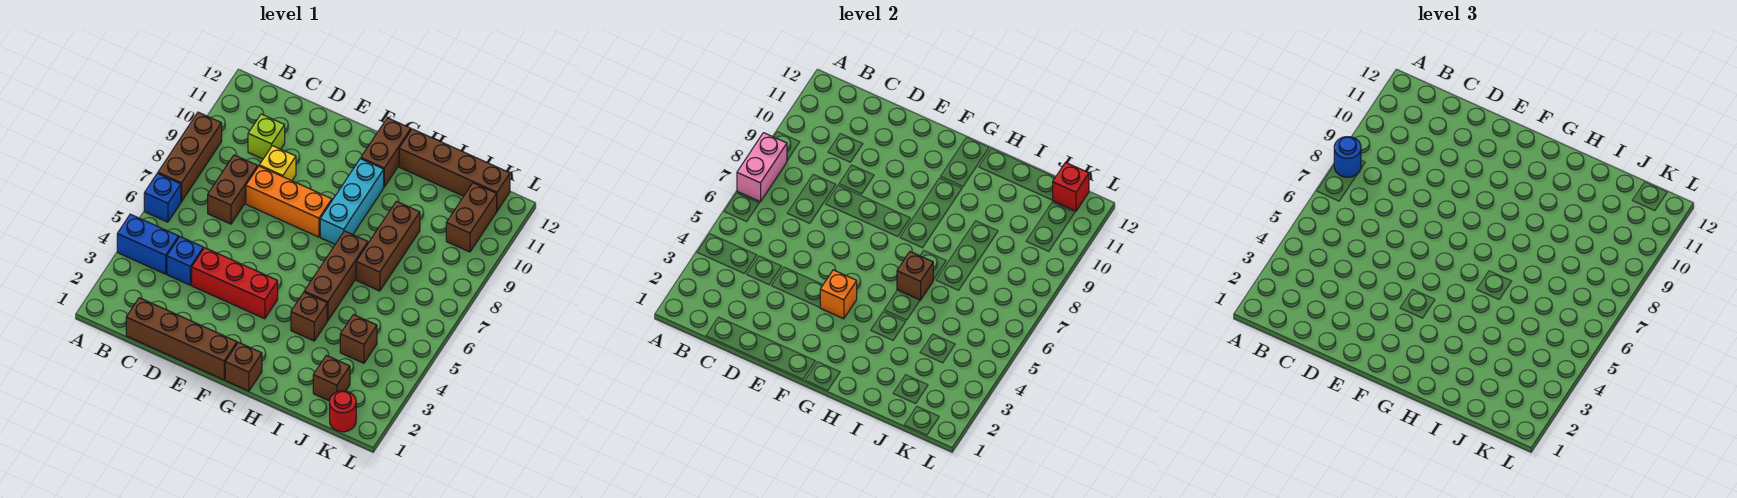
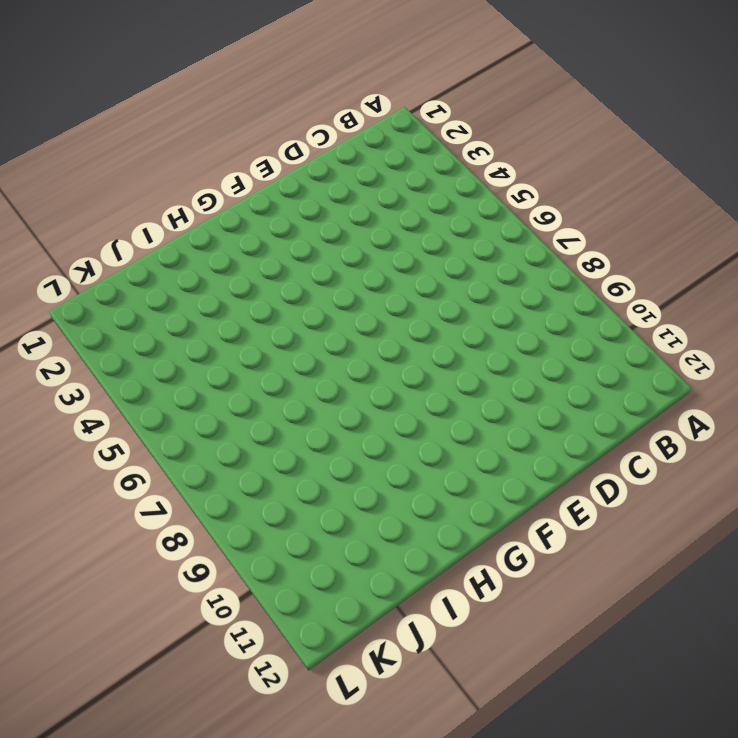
none -> blue 1x2 brick [117,214,179,274]
none -> blue 1x1 brick [144,173,181,222]
none -> brown 1x3 brick [158,112,222,202]

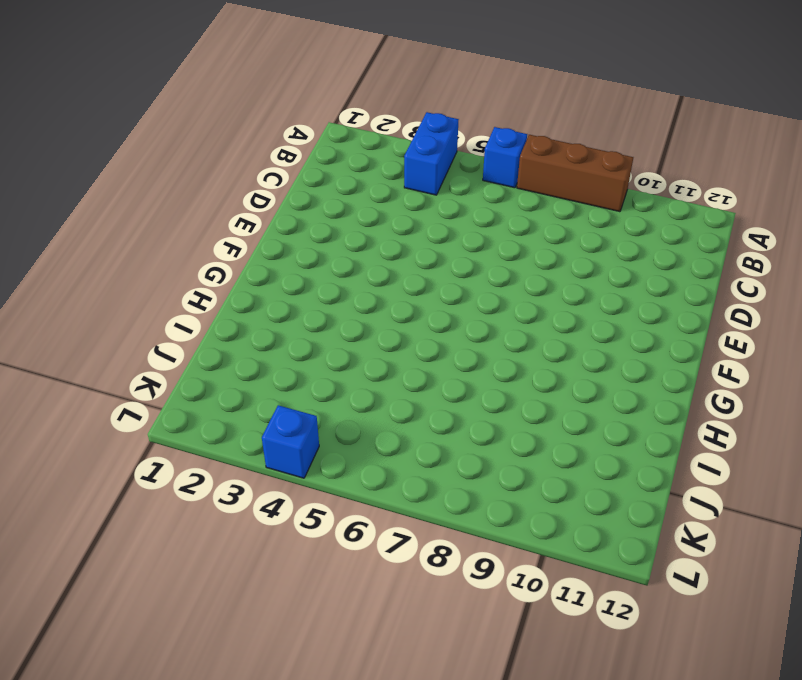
blue 1x1 brick [262,405,319,478] -> blue 1x1 brick moved to [167,237,203,285]
none -> brown 1x4 brick [126,298,237,380]
none -> brown 1x2 brick [208,155,258,224]
none -> lime 1x1 brick [248,114,285,159]

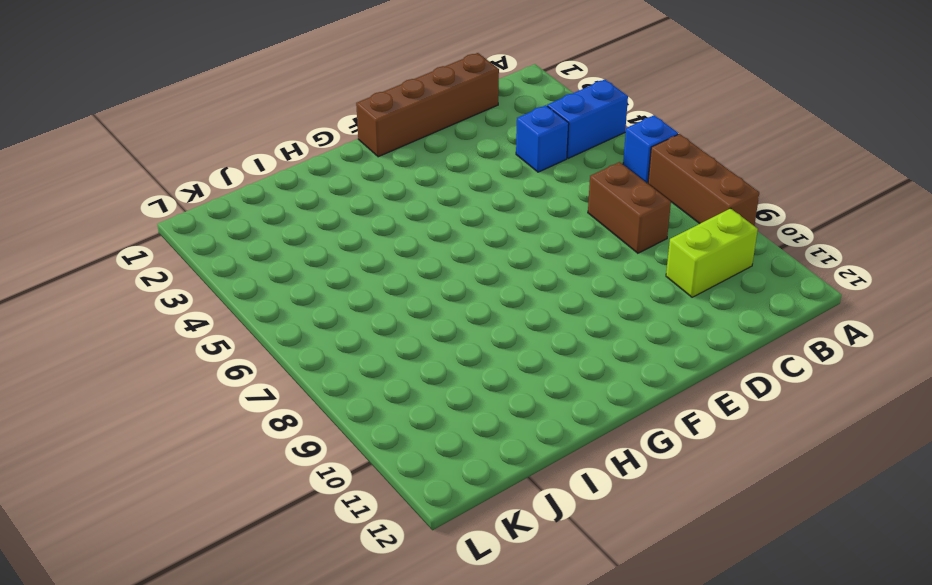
lime 1x2 brick [666,208,758,297] -> lime 1x1 brick [248,114,285,159]
none -> red 1x3 brick [192,248,278,319]
none -> orange 1x3 brick [246,166,332,237]
none -> yellow 1x1 brick [259,146,296,181]

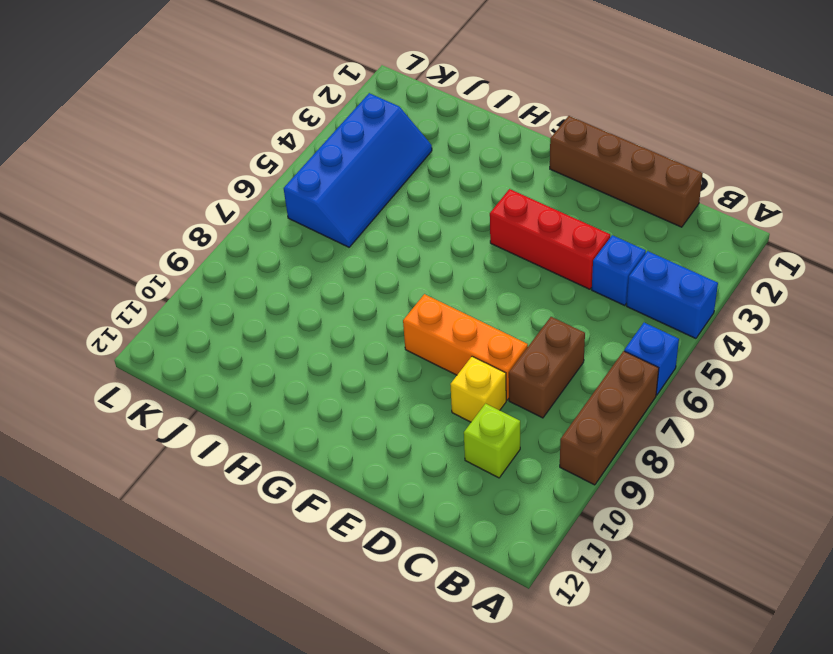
blue 2x4 slope [284,93,432,247] -> brown 1x1 brick [340,315,377,363]
none -> brown 1x1 brick [225,342,262,391]
none -> cyan 1x3 brick [320,159,384,244]
none -> brown 1x2 brick [361,118,411,187]

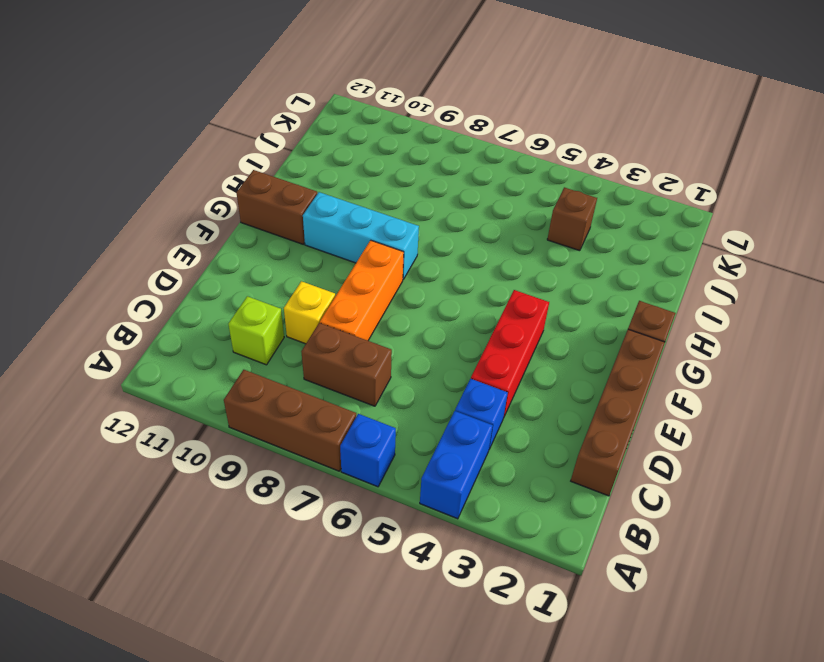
none -> brown 1x1 brick [291,292,327,341]
none -> brown 1x3 brick [304,231,368,321]
none -> brown 1x4 brick [399,129,510,211]

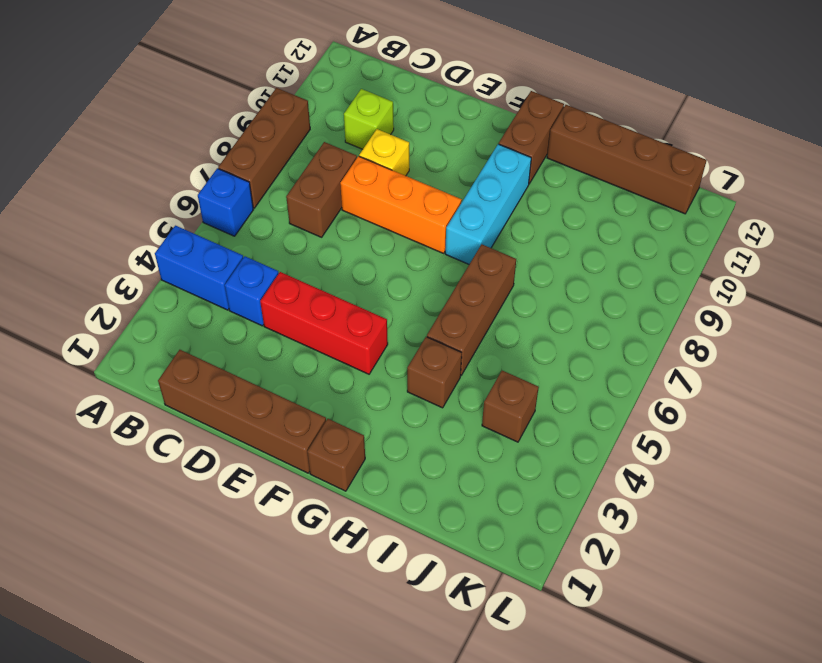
none -> brown 1x3 brick [356,201,420,291]
none -> brown 1x1 brick [313,355,350,401]
none -> red 1x1 round brick [330,391,356,432]

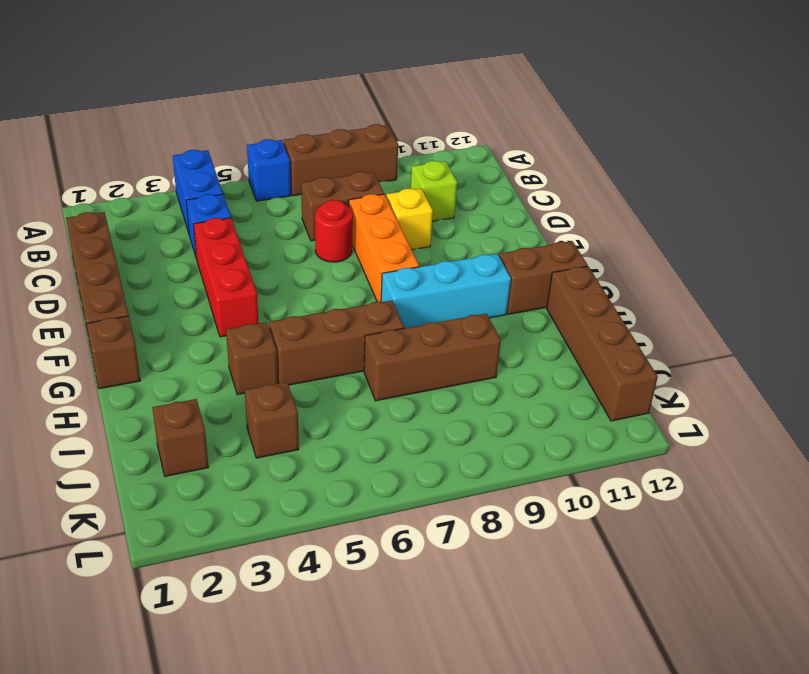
red 1x1 round brick [315,200,353,262] -> red 1x1 round brick moved to [330,391,356,432]
none -> brown 1x2 brick [446,183,497,252]
none -> pink 1x2 brick [737,133,787,202]
none -> orange 1x1 brick [820,270,857,319]

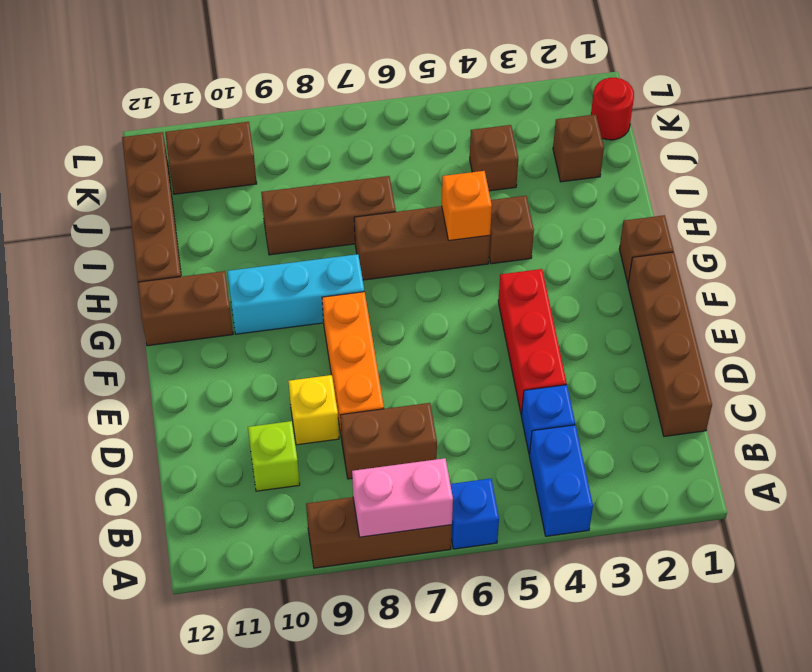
orange 1x1 brick [442,171,492,241] -> orange 1x1 brick moved to [820,270,857,319]
none -> brown 1x1 brick [897,252,933,300]
none -> red 1x1 brick [1053,162,1089,211]
none -> blue 1x1 round brick [1334,137,1361,177]

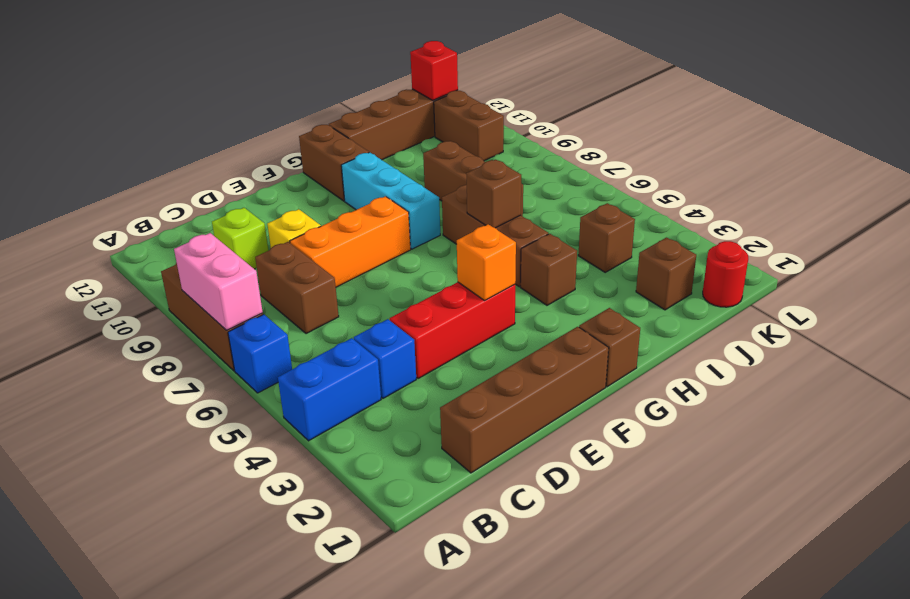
none -> blue 1x1 round brick [1334,137,1361,177]

